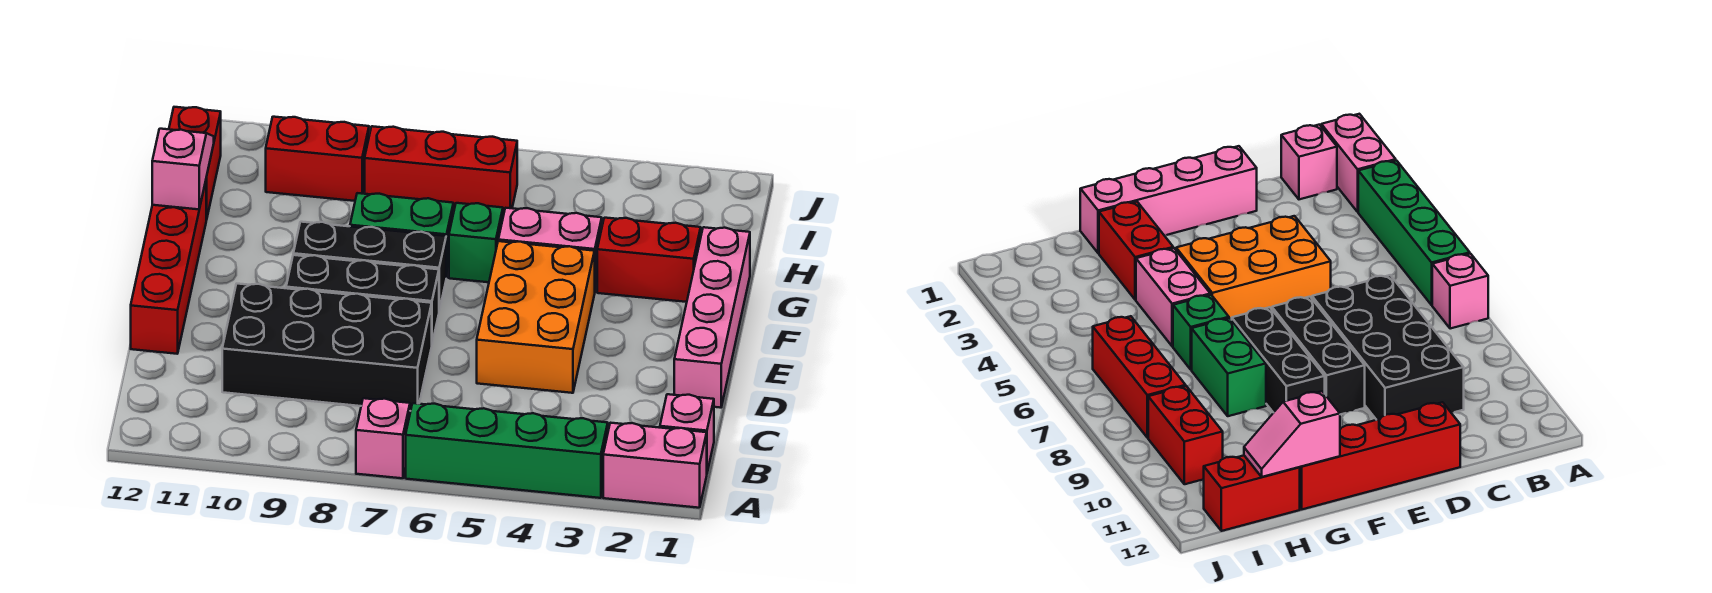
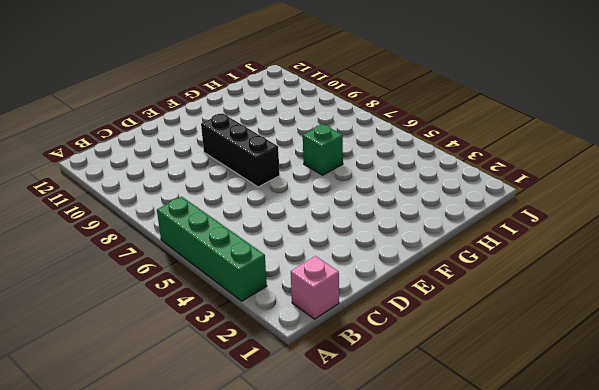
none -> pink 1x2 brick [603,423,707,508]
none -> pink 1x1 brick [356,398,410,478]
none -> black 2x4 brick [222,284,432,411]

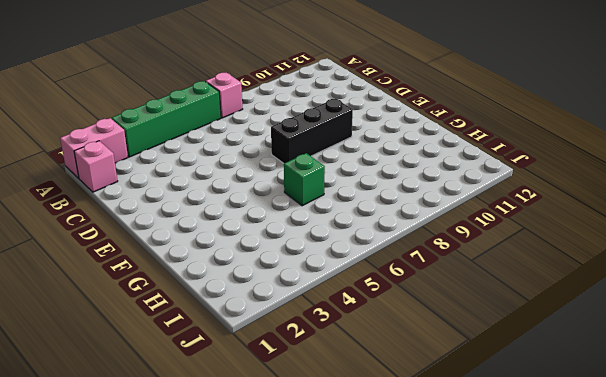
none -> black 2x4 brick [222,284,432,411]
none -> pink 1x4 brick [674,227,750,408]
none -> orange 2x3 brick [477,241,595,393]

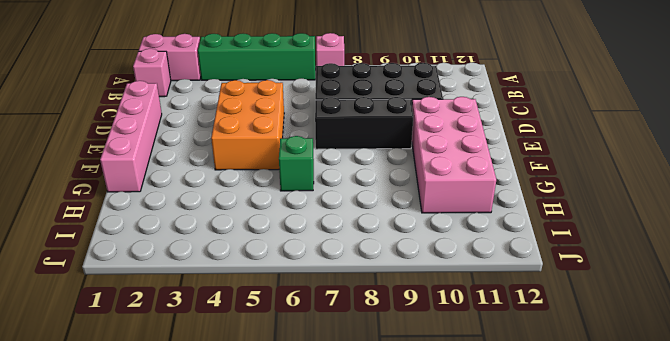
pink 2x4 brick [412,97,496,213] -> none
none -> red 1x4 brick [131,181,206,354]
none -> black 1x3 brick [293,222,446,310]
none -> red 1x2 brick [597,218,701,302]

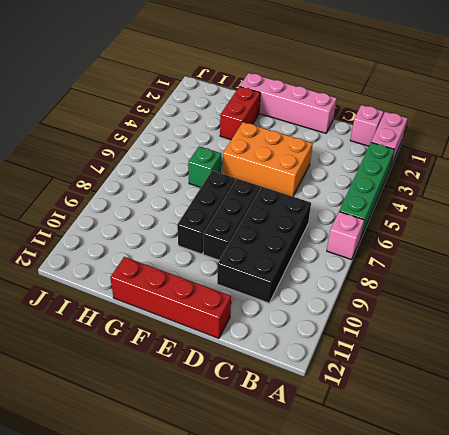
none -> pink 1x2 brick [498,208,602,290]
none -> green 1x2 brick [350,193,453,278]
none -> red 1x2 brick [169,107,221,220]

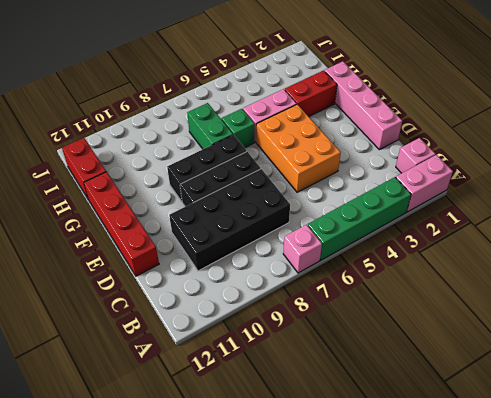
green 1x2 brick [187,103,233,149] -> green 1x2 brick turned to [350,193,453,278]
none -> red 1x3 brick [365,126,517,216]
none -> red 1x2 brick [266,117,369,201]
none -> pink 1x2 slope [152,129,214,209]

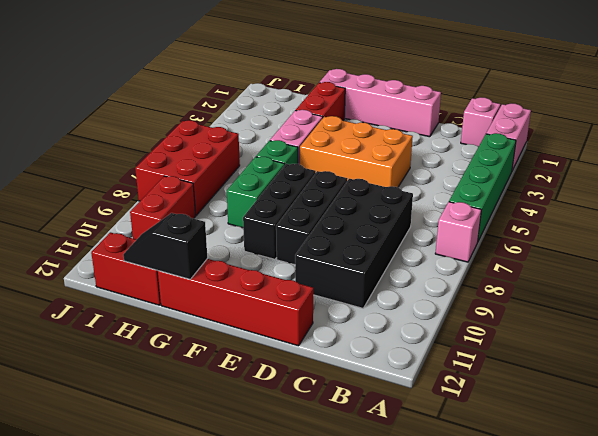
black 1x2 slope [123,213,207,279] -> pink 1x2 slope [152,129,214,209]
red 2x3 brick [135,120,240,215] -> red 1x3 brick [365,126,517,216]

